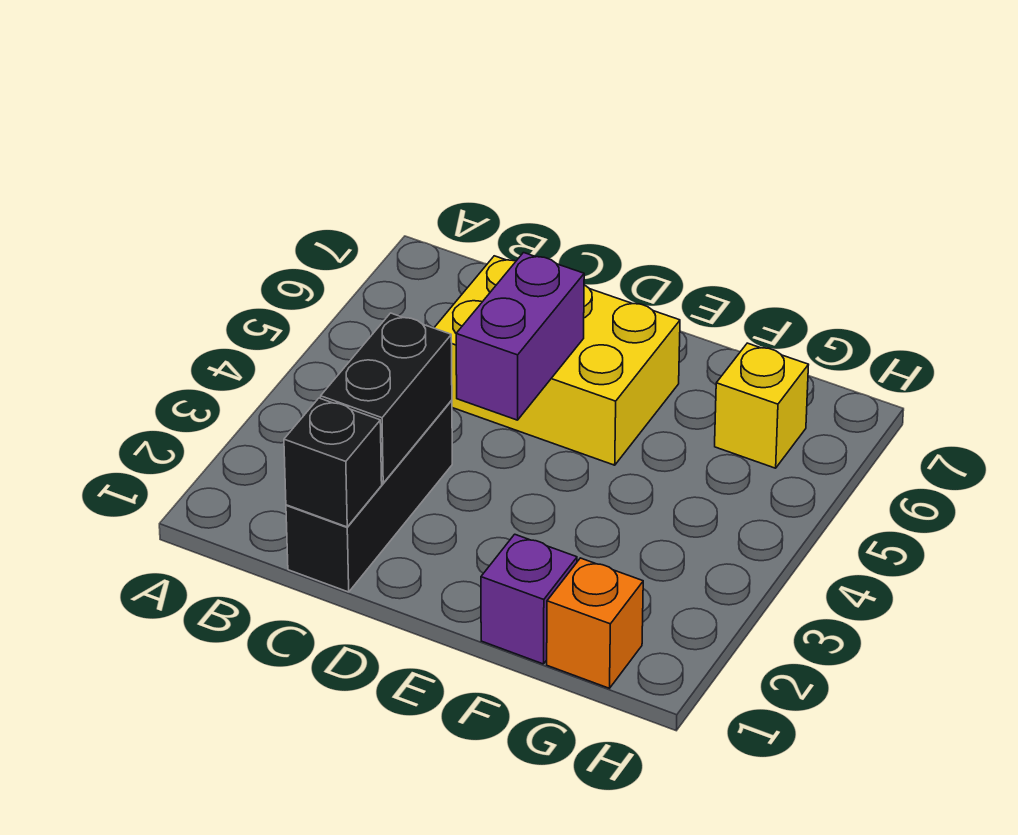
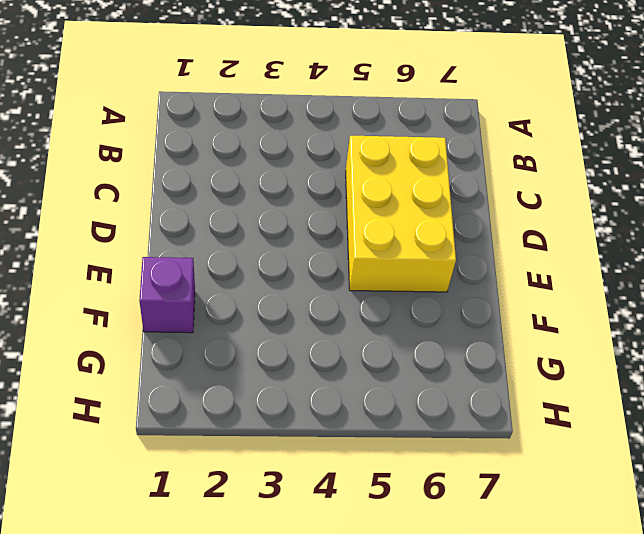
none -> black 1x3 brick [286,400,452,592]
none -> orange 1x1 brick [547,558,643,688]

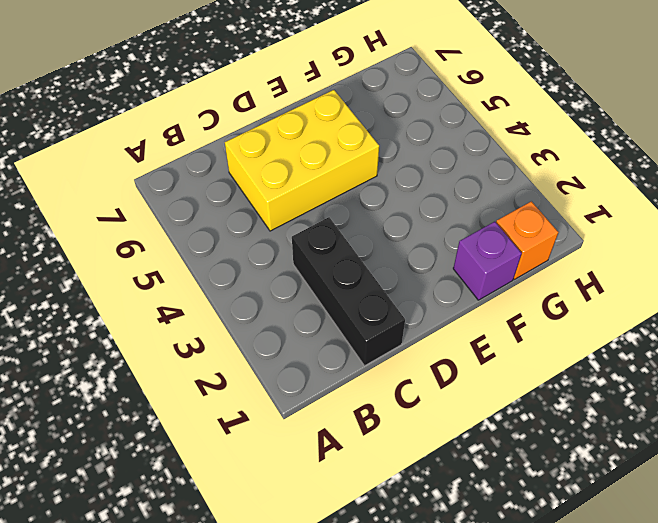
none -> yellow 1x1 brick [715,343,808,468]
none -> black 1x1 brick [284,398,382,527]

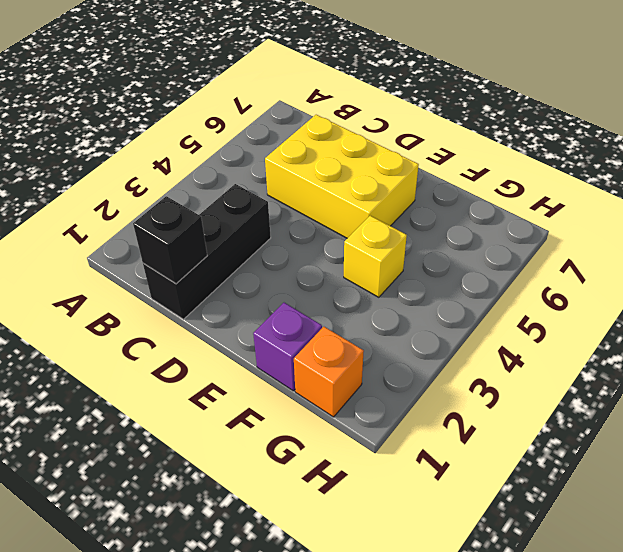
yellow 1x1 brick [344,216,407,297] -> yellow 1x1 brick moved to [715,343,808,468]
none -> black 1x2 brick [321,313,452,483]
none -> purple 1x2 brick [456,253,584,420]

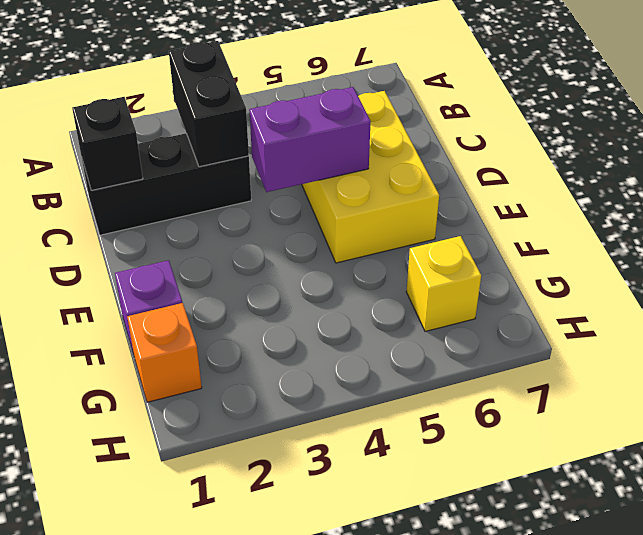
black 1x2 brick [169,41,249,167] -> black 1x2 brick turned to [321,313,452,483]

